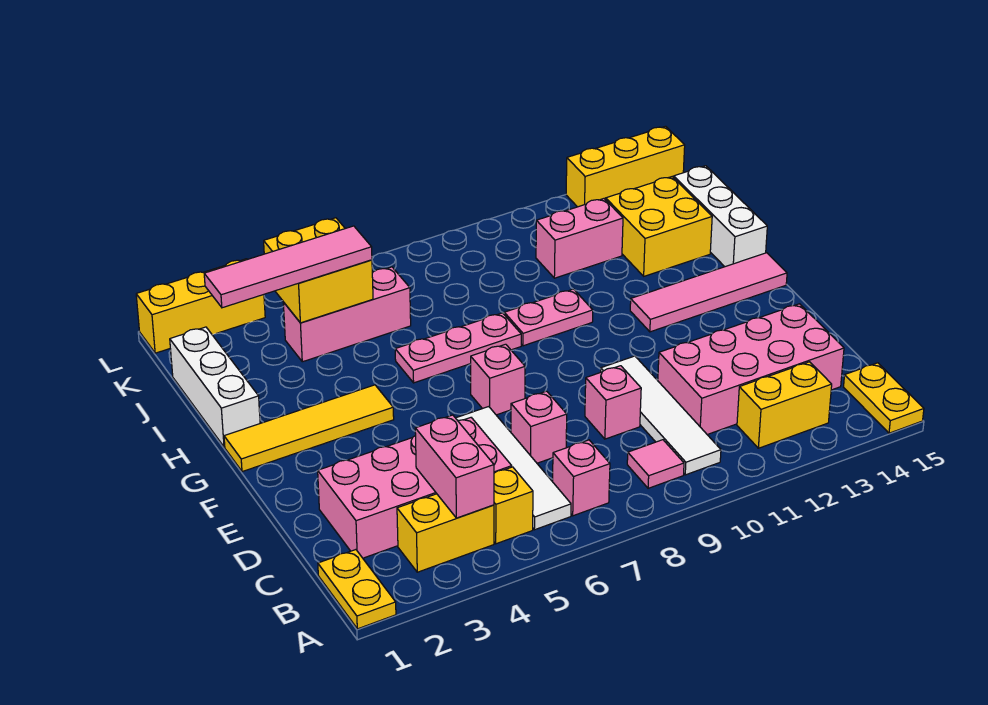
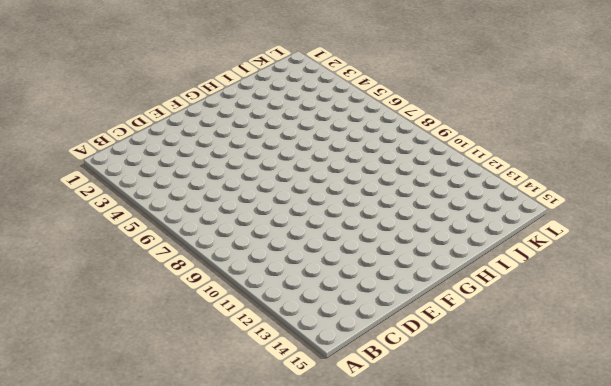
none -> yellow 1x2 plate [318,550,396,629]
none -> yellow 1x2 plate [844,363,924,433]
none -> yellow 1x2 brick [397,494,494,572]

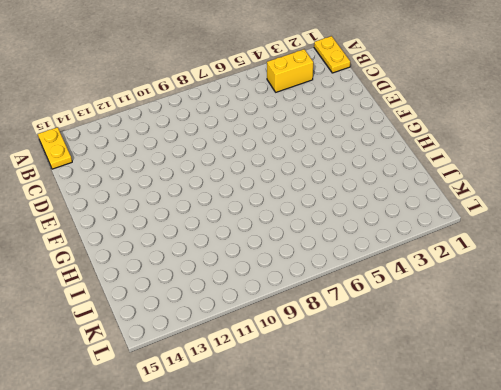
none -> yellow 1x1 brick [494,467,533,544]
none -> white 1x4 tile [456,407,571,530]
none -> pink 1x1 brick [553,440,610,516]

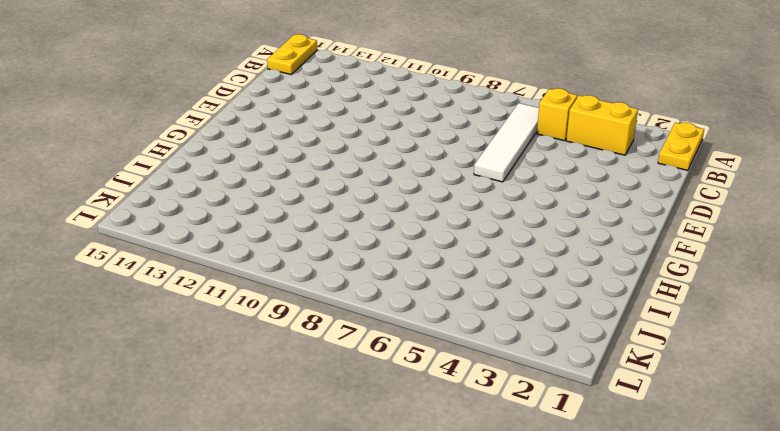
none -> pink 1x1 brick [553,440,610,516]
none -> pink 1x1 tile [627,440,684,488]
none -> white 1x4 tile [601,356,721,475]

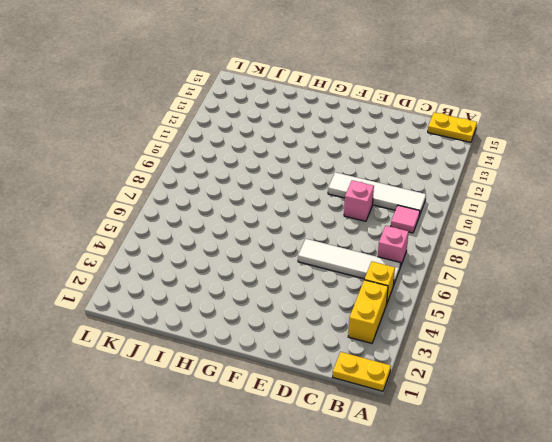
none -> yellow 1x2 brick [737,362,832,448]
none -> pink 2x4 brick [318,418,512,558]
none -> pink 2x4 brick [658,304,844,435]

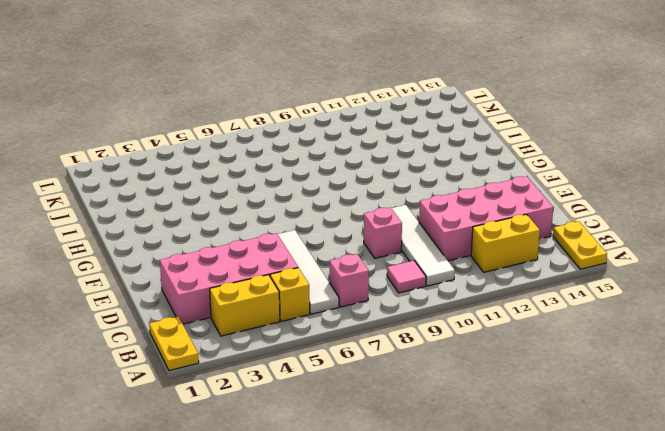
none -> pink 1x1 brick [511,391,567,463]
none -> pink 1x1 brick [471,344,525,415]
none -> yellow 1x4 tile [224,385,394,472]

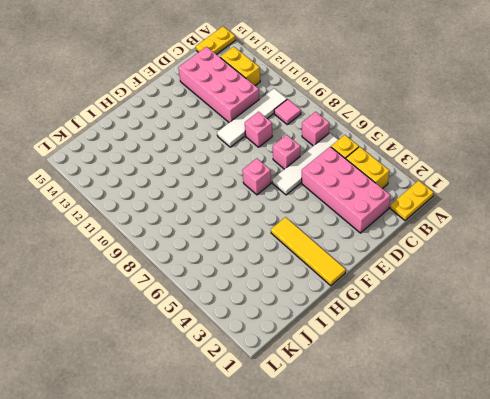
none -> pink 1x4 tile [630,253,787,332]
none -> white 1x3 brick [170,327,260,447]
none -> pink 1x3 plate [395,313,521,383]

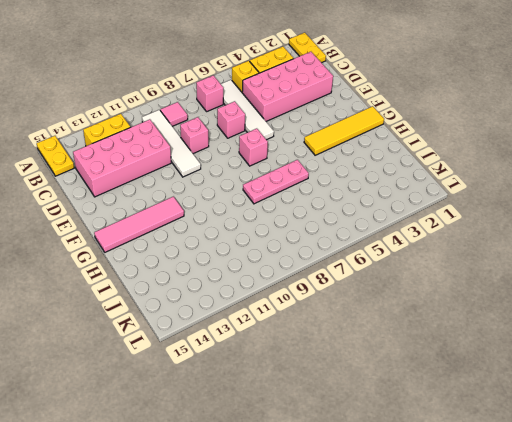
none -> white 1x3 brick [170,327,260,447]
none -> pink 1x2 plate [504,289,593,346]
none -> white 1x3 brick [674,166,767,267]

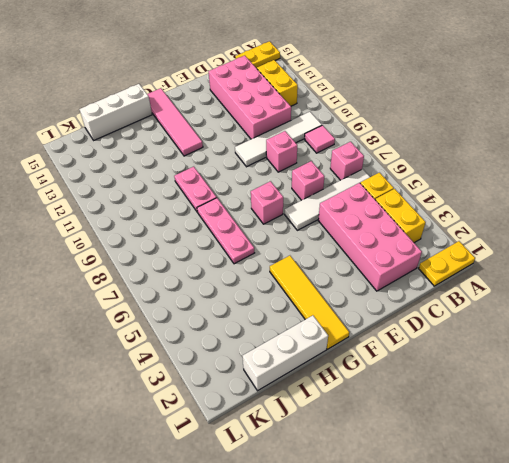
none -> yellow 2x2 brick [606,177,712,276]
none -> pink 1x3 brick [283,267,411,362]
none -> pink 1x2 brick [536,199,623,278]

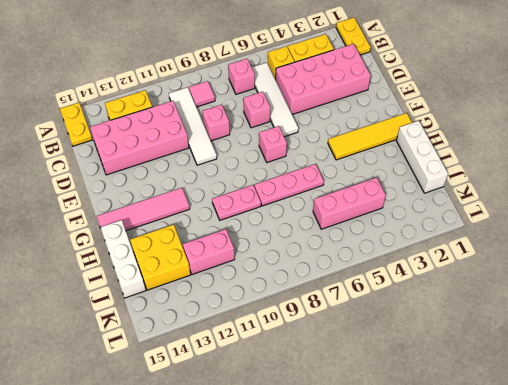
none -> yellow 1x3 brick [136,259,265,353]
none -> yellow 1x3 brick [566,126,685,207]
none -> pink 1x2 brick [415,415,494,518]

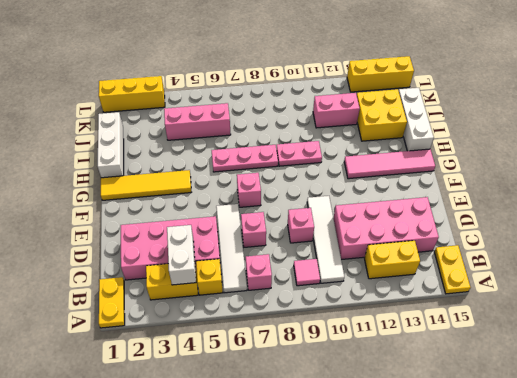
white 1x2 brick [167,225,196,285] -> pink 1x2 brick [415,415,494,518]
none -> yellow 2x2 brick [264,218,373,323]
none -> pink 1x4 tile [204,226,372,308]

